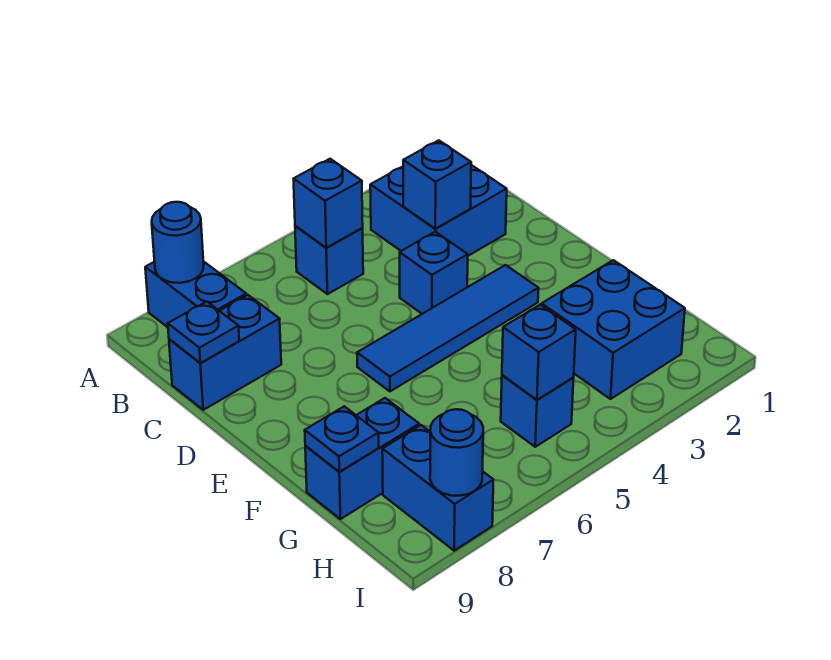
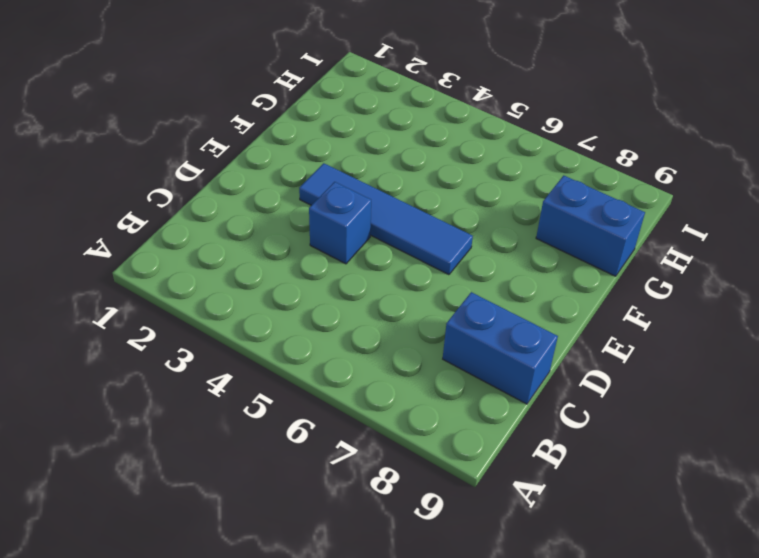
none -> blue 1x2 brick [145,262,246,327]
none -> blue 2x2 brick [370,165,507,256]
none -> blue 1x1 brick [295,226,363,294]

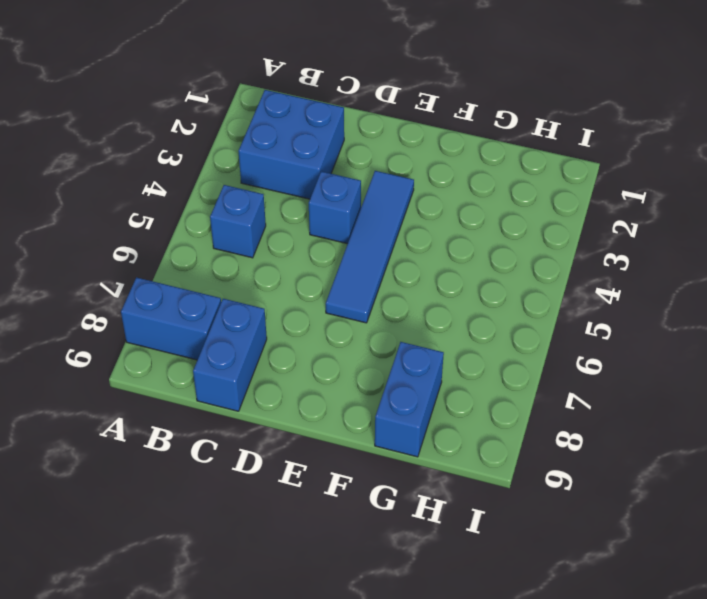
none -> blue 2x2 brick [542,260,685,399]
none -> blue 1x1 brick [501,375,574,447]
none -> blue 1x2 brick [382,425,493,551]

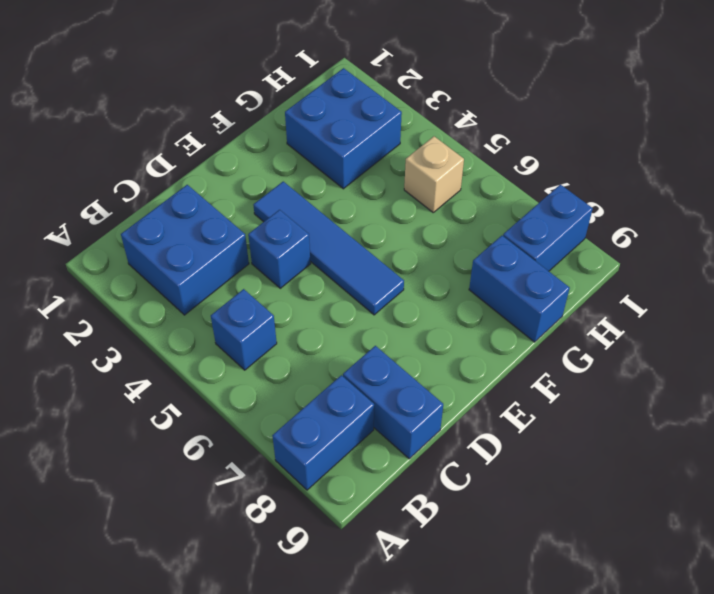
tan 1x1 brick [404,136,464,212] -> blue 1x1 brick [501,375,574,447]
none -> blue 1x1 round brick [152,202,204,283]
none -> blue 1x1 brick [294,159,363,248]
none -> blue 1x1 brick [403,140,471,229]

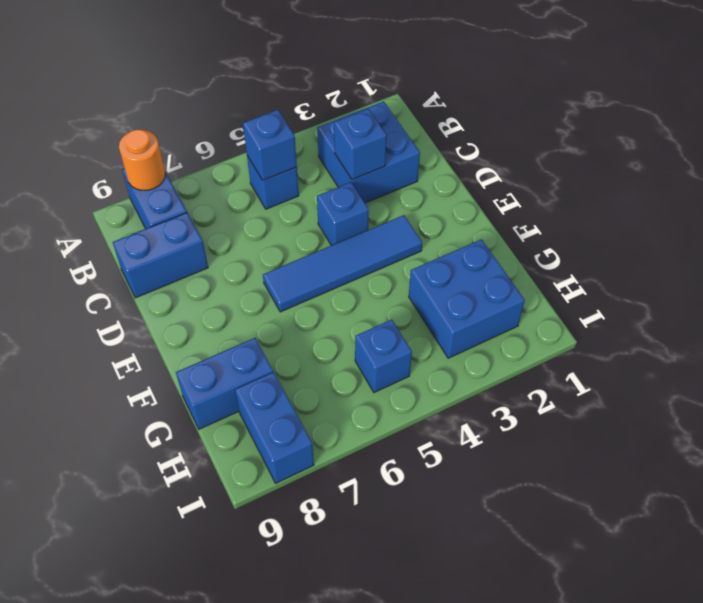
orange 1x1 round brick [119,129,165,190] -> blue 1x1 round brick [152,202,204,283]
none -> blue 1x1 plate [168,302,239,363]
none -> blue 1x1 plate [305,406,379,472]
none -> blue 1x1 brick [502,305,576,400]

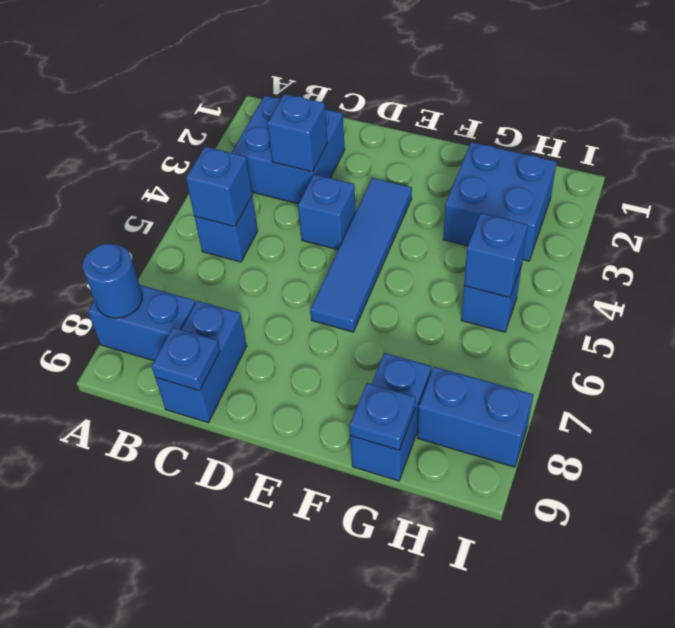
none -> blue 1x1 round brick [430,409,483,496]

